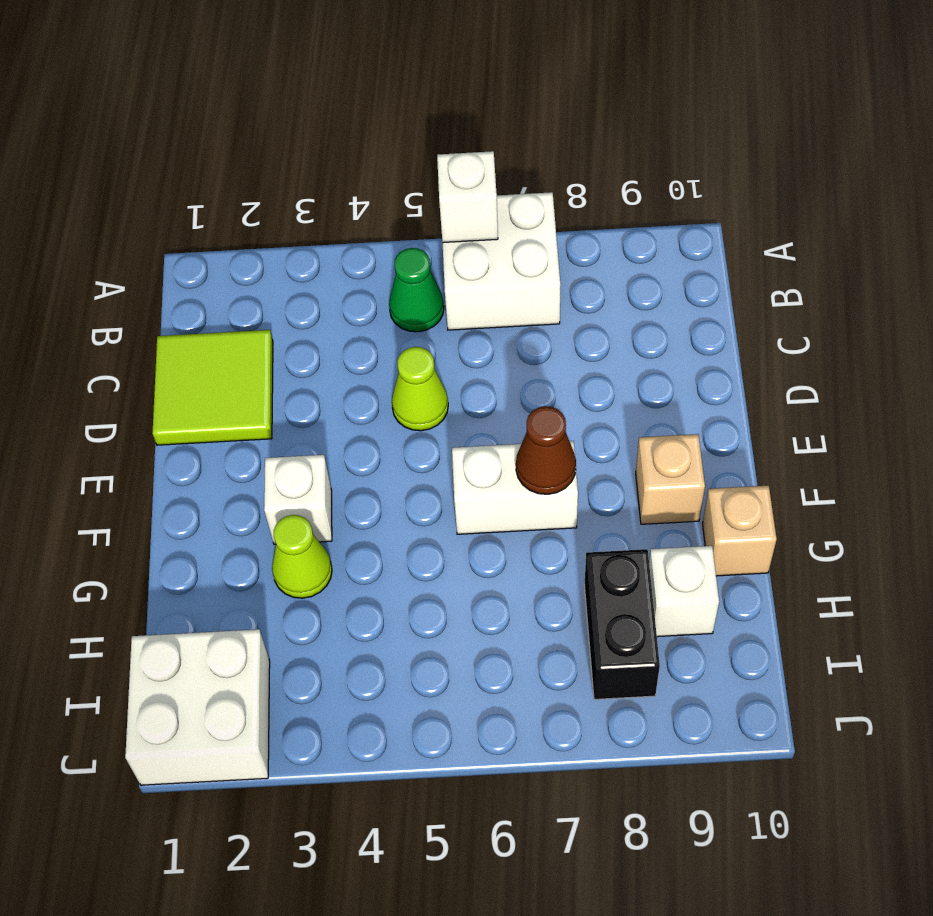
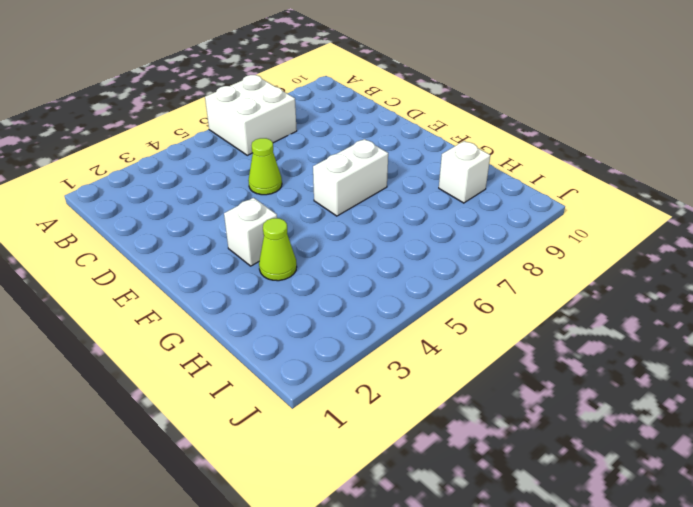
none -> green 1x1 cone [389,248,444,332]
none -> lime 2x2 tile [152,330,273,445]
none -> tan 1x1 brick [636,434,705,524]

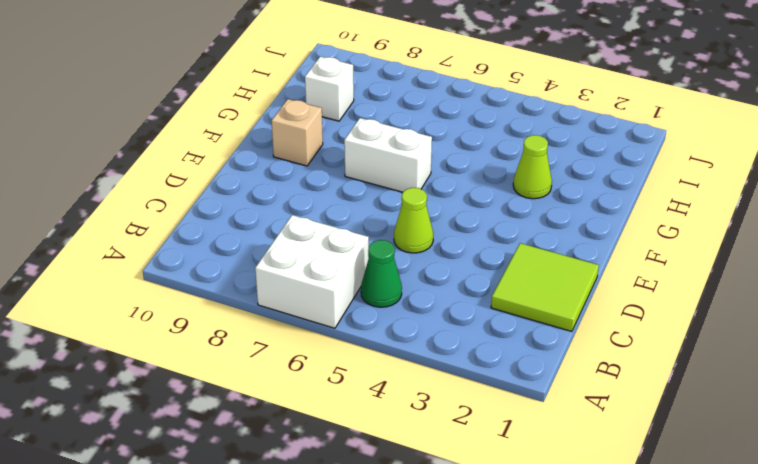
none -> white 1x1 brick [264,455,332,544]
none -> tan 1x1 brick [703,485,777,576]
none -> black 1x2 brick [584,549,660,699]

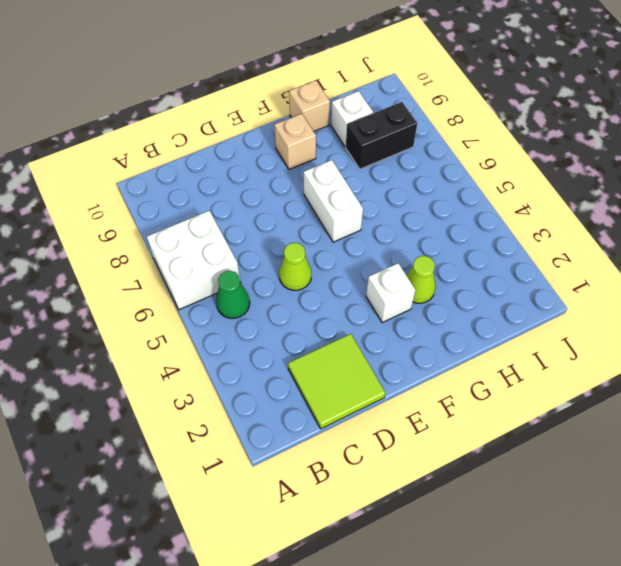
none -> white 2x2 brick [125,629,270,785]
none -> white 1x1 brick [437,151,498,243]
none -> brown 1x1 cone [516,406,576,494]

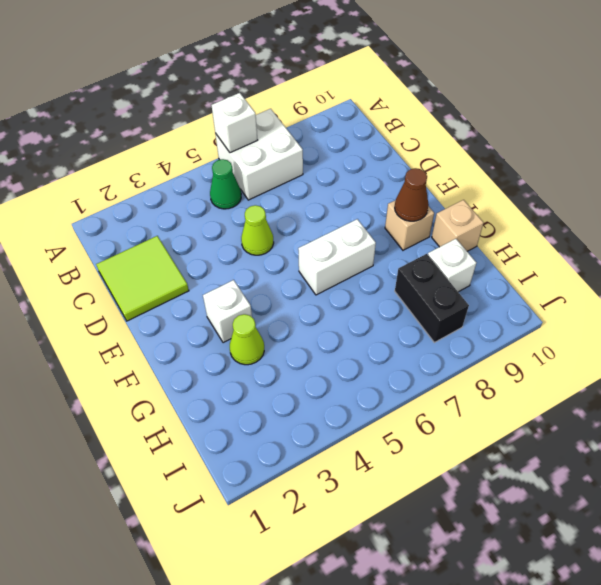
brown 1x1 cone [395,168,429,221] -> brown 1x1 cone moved to [516,406,576,494]
none -> white 2x2 brick [125,629,270,785]

